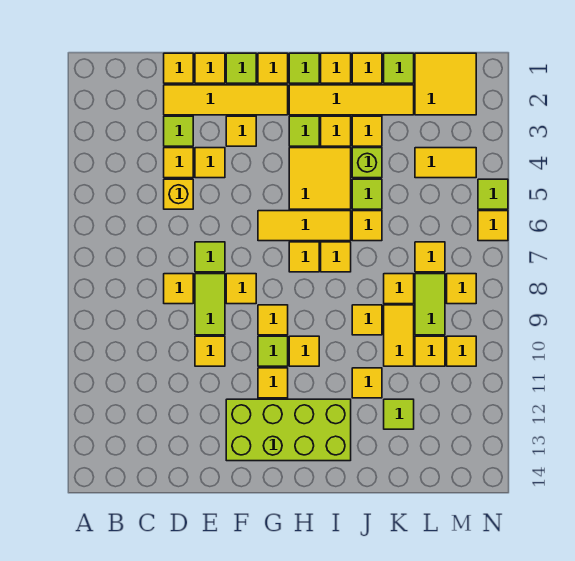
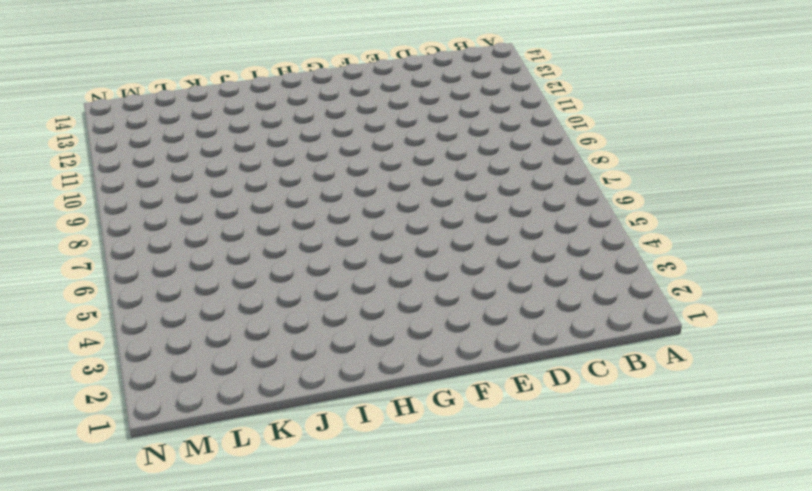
none -> yellow 1x1 tile [164,53,193,83]
none -> yellow 1x4 tile [164,85,288,115]
none -> lime 1x1 tile [164,116,193,146]
none -> yellow 1x1 tile [164,148,193,178]

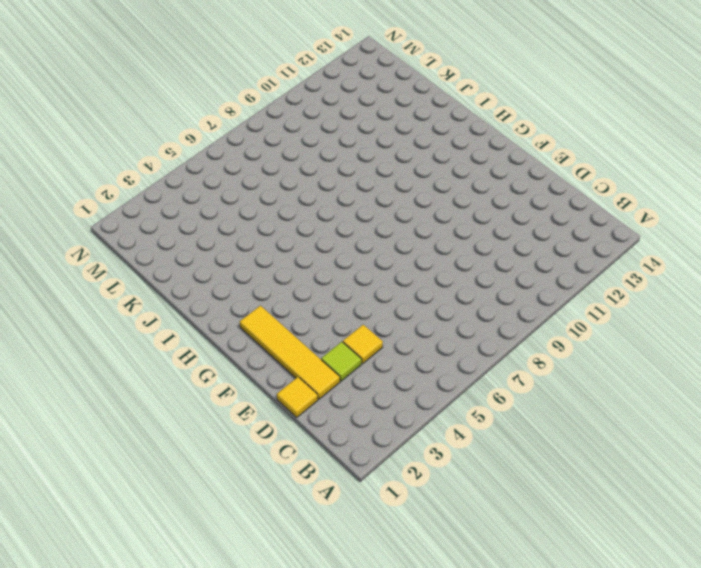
none -> yellow 1x1 brick [164,179,193,209]
none -> yellow 1x1 tile [164,274,193,304]
none -> yellow 1x1 tile [195,53,225,83]
none -> yellow 1x1 tile [195,148,225,178]

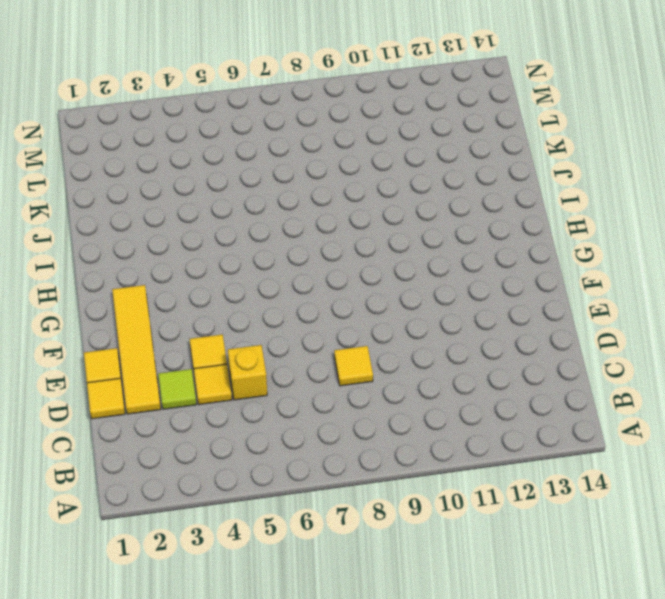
none -> lime 1x1 tile [195,242,225,272]
none -> lime 1x2 tile [195,274,225,335]
none -> yellow 1x1 tile [195,336,225,366]
none -> lime 1x1 tile [226,53,256,83]

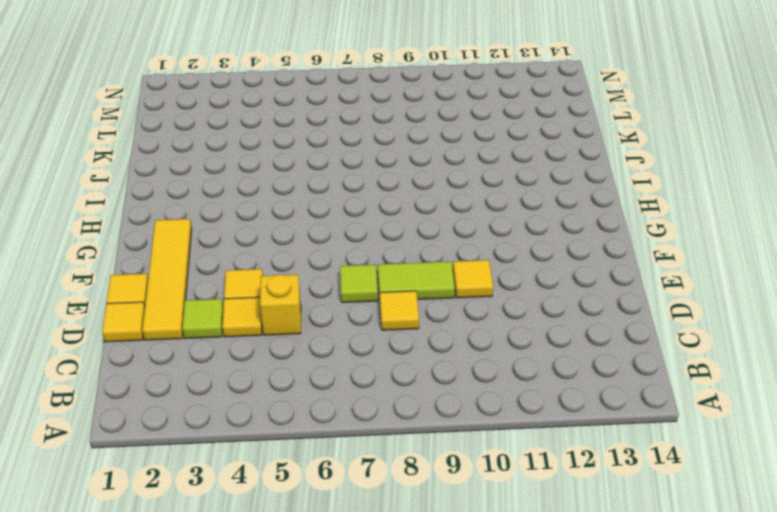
none -> lime 1x1 tile [226,53,256,83]
none -> yellow 1x1 tile [226,116,256,146]
none -> yellow 1x1 tile [226,274,256,304]
none -> lime 2x4 brick [226,399,351,461]

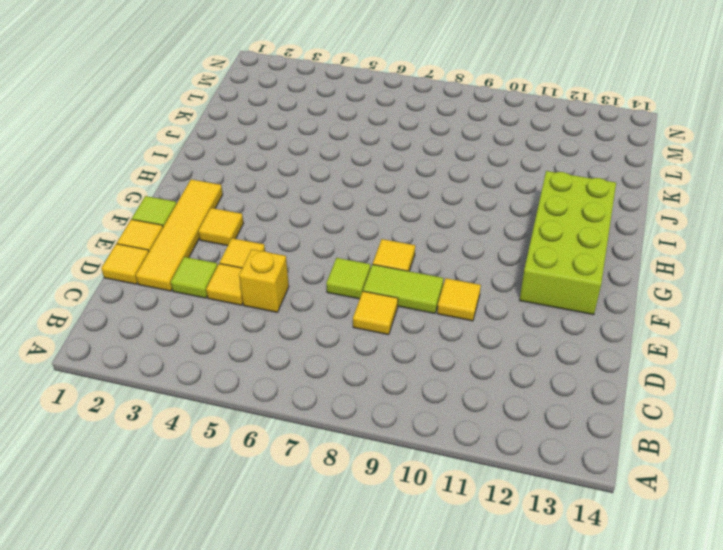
none -> yellow 1x1 tile [258,53,288,83]
none -> yellow 1x3 tile [258,211,351,241]
none -> yellow 1x1 tile [258,305,288,335]
none -> lime 1x1 tile [258,336,288,366]

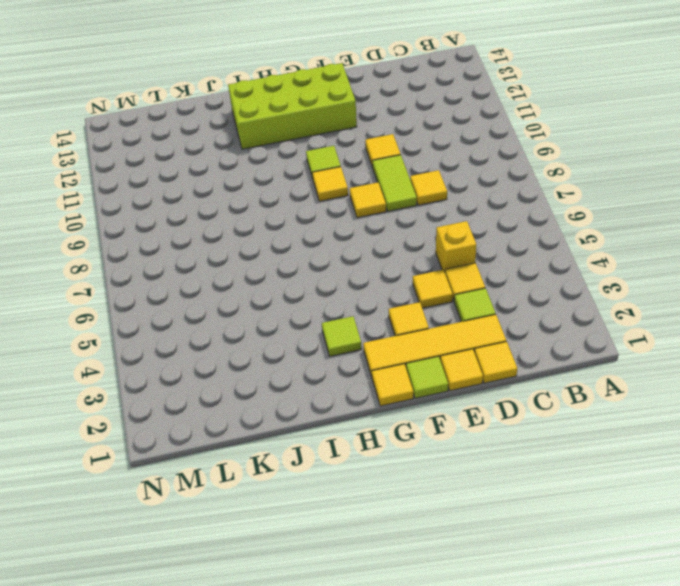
none -> lime 1x1 tile [195,242,225,272]
none -> yellow 1x3 tile [258,211,351,241]
none -> yellow 1x1 tile [258,368,288,398]
none -> lime 1x1 tile [289,53,319,83]

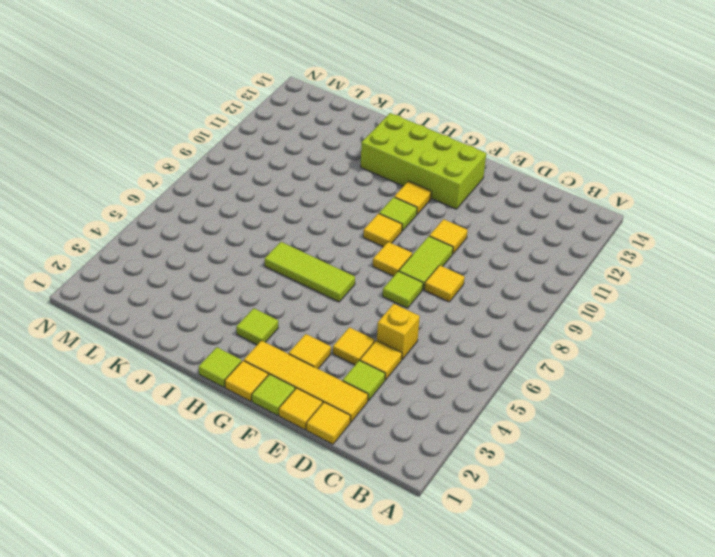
lime 1x3 tile [265,242,355,302] -> yellow 1x3 tile [258,211,351,241]
none -> yellow 1x4 tile [289,85,414,115]
none -> yellow 2x2 tile [289,148,351,209]
none -> yellow 1x1 tile [289,242,319,272]
none -> yellow 1x1 tile [289,336,319,366]

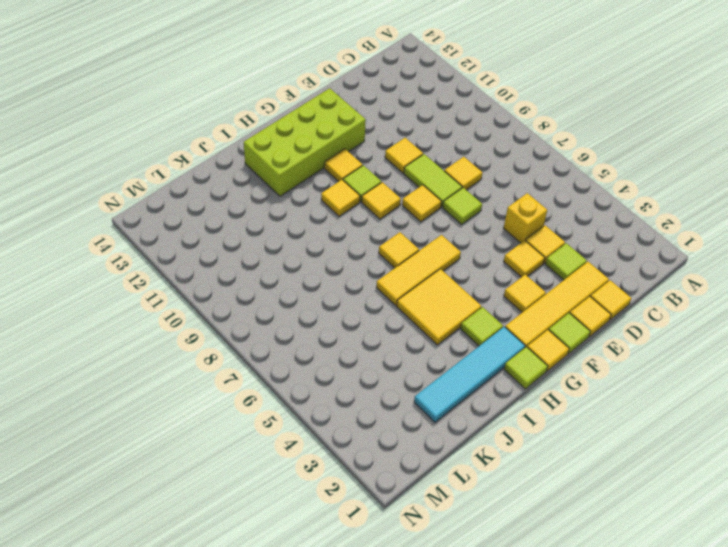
cyan 1x4 tile [414,327,525,422] -> yellow 1x4 tile [289,85,414,115]
none -> yellow 1x1 tile [321,53,351,83]
none -> yellow 1x1 tile [321,116,351,146]
none -> yellow 1x1 tile [321,242,351,272]
none -> yellow 1x1 tile [352,53,382,83]

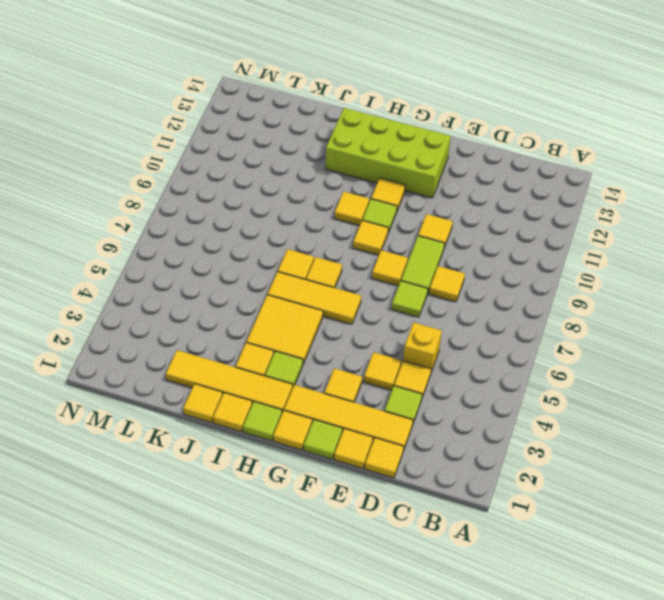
none -> yellow 1x1 tile [352,116,382,146]
none -> lime 1x1 brick [352,148,382,178]
none -> lime 1x1 tile [352,179,382,209]
none -> yellow 1x1 tile [352,211,382,241]

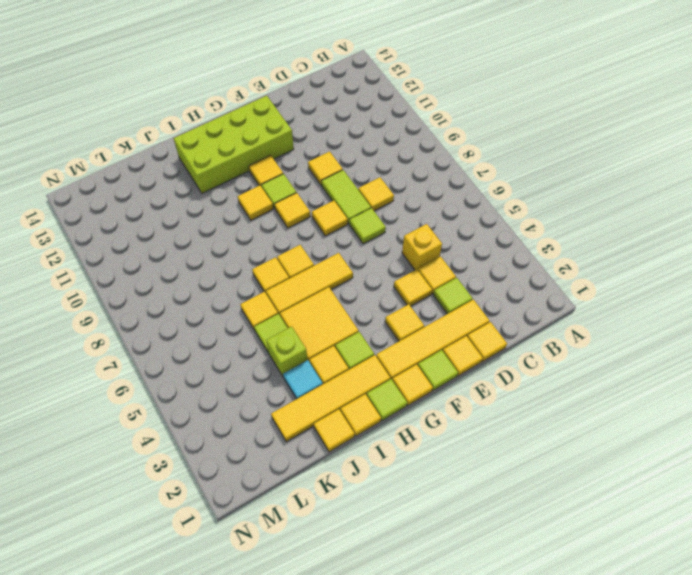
cyan 1x1 tile [283,360,323,399] -> yellow 1x1 tile [352,116,382,146]
none -> yellow 1x1 tile [352,305,382,335]
none -> yellow 1x1 tile [352,368,382,398]
none -> lime 1x1 tile [384,53,414,83]
none -> yellow 1x1 tile [384,274,414,304]

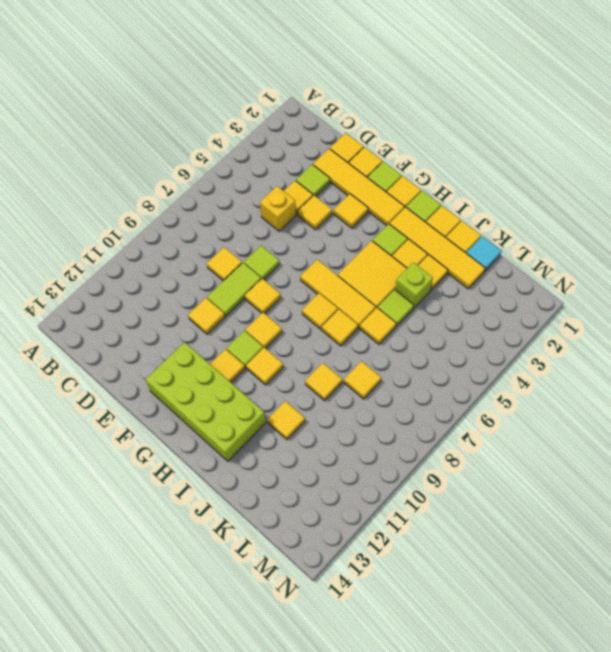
cyan 1x1 tile [466,236,502,272] -> lime 1x1 tile [384,53,414,83]
none -> yellow 1x2 tile [384,305,414,366]
none -> lime 1x1 tile [384,399,414,429]
none -> yellow 2x2 tile [415,53,476,115]
none -> yellow 1x2 tile [415,148,476,178]

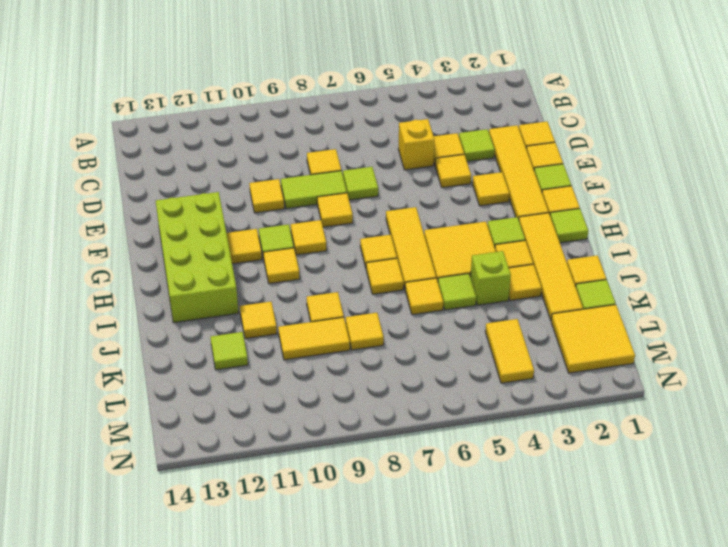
none -> yellow 1x1 tile [321,53,351,83]
none -> yellow 1x1 tile [415,242,445,272]
none -> lime 1x2 tile [415,274,445,335]
none -> yellow 1x1 tile [415,336,445,366]

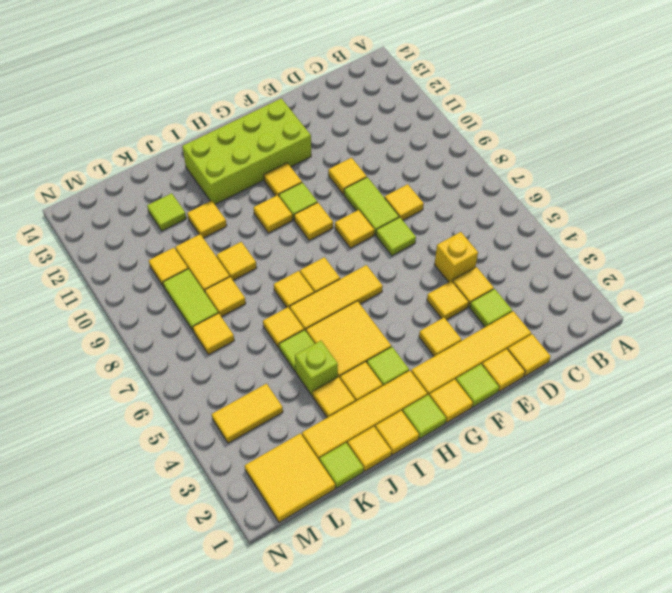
none -> yellow 1x1 tile [447,274,476,304]
none -> yellow 1x1 tile [447,336,476,366]
none -> lime 1x1 tile [478,179,508,209]
none -> yellow 1x1 tile [478,211,508,241]

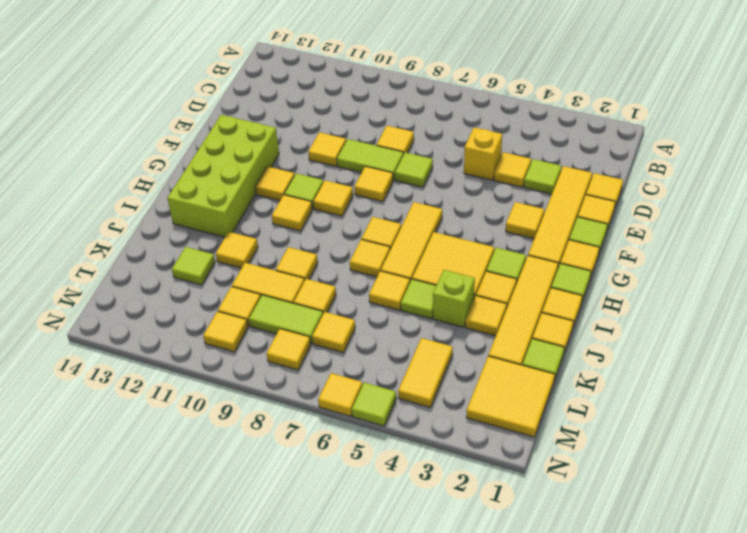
none -> yellow 1x1 tile [195,148,225,178]

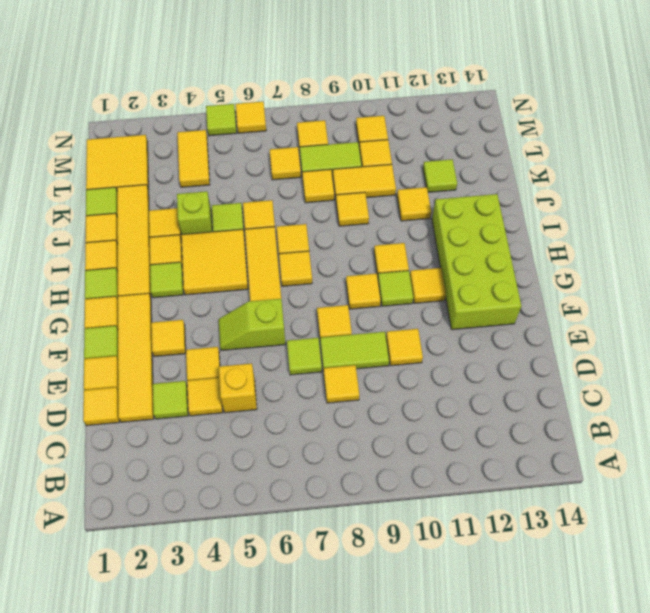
lime 1x2 slope [218,299,285,350] -> none

